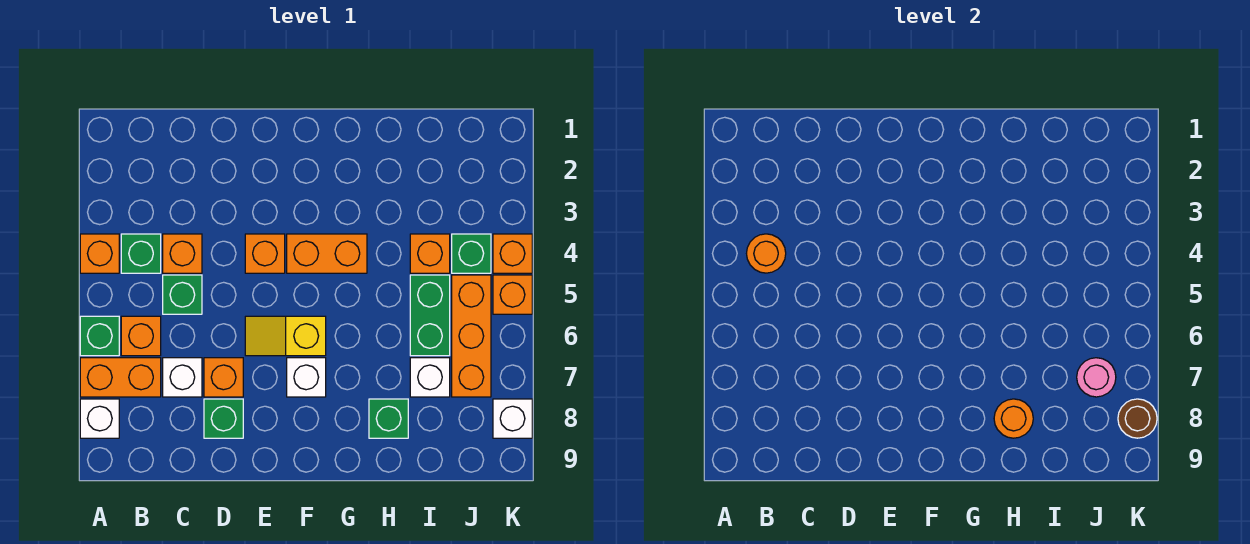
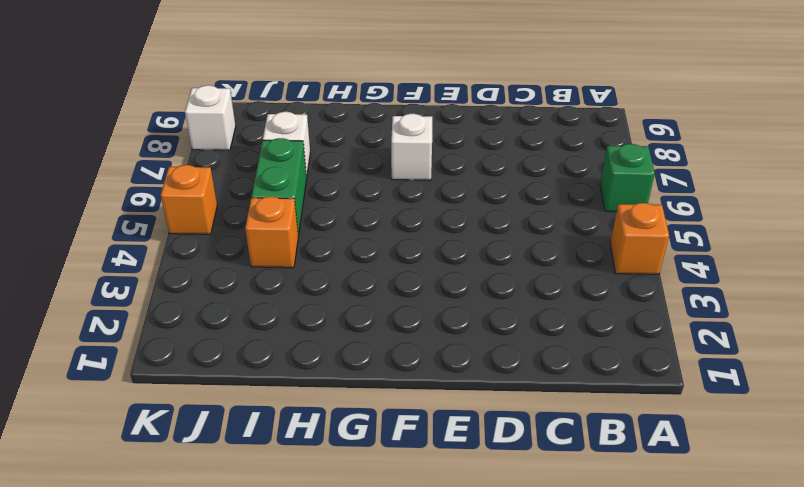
none -> orange 1x2 brick [80,358,161,397]
none -> white 1x1 brick [80,399,119,438]
none -> green 1x1 brick [121,234,161,273]

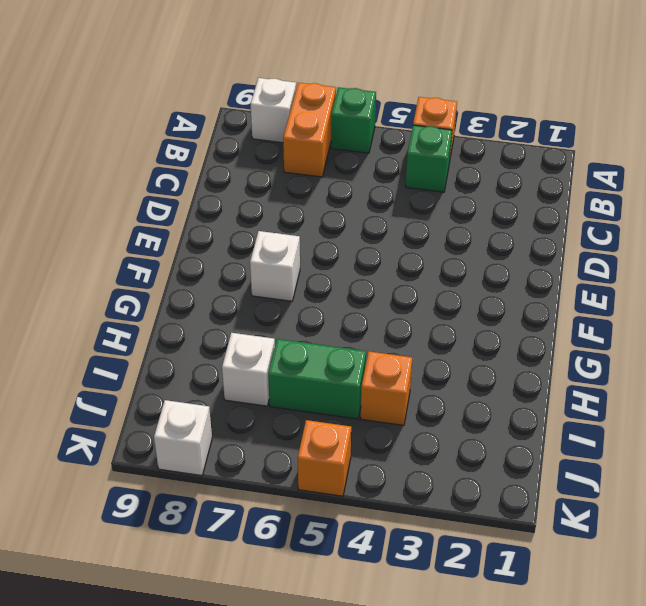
none -> orange 1x1 brick [121,316,161,356]
none -> orange 1x1 brick [163,234,202,273]
none -> green 1x1 brick [163,275,202,314]

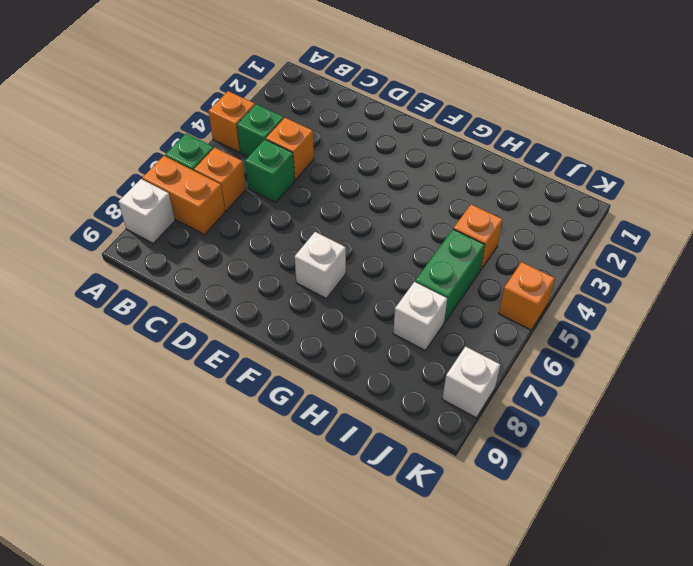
none -> white 1x1 brick [163,358,202,397]
none -> orange 1x1 brick [204,358,243,397]
none -> green 1x1 brick [204,399,243,438]

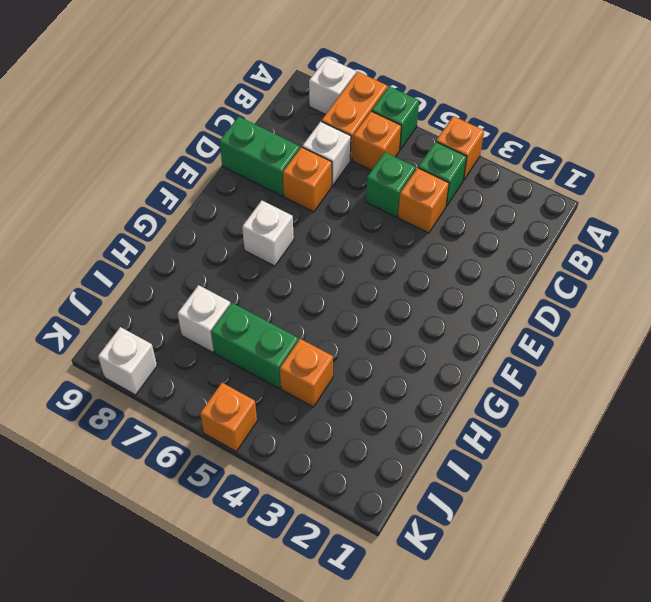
green 1x2 brick [220,117,300,196] -> green 1x1 brick [204,399,243,438]
none -> orange 1x1 brick [245,234,285,273]
none -> yellow 1x2 slope [245,316,326,356]
none -> orange 1x2 brick [287,234,367,273]

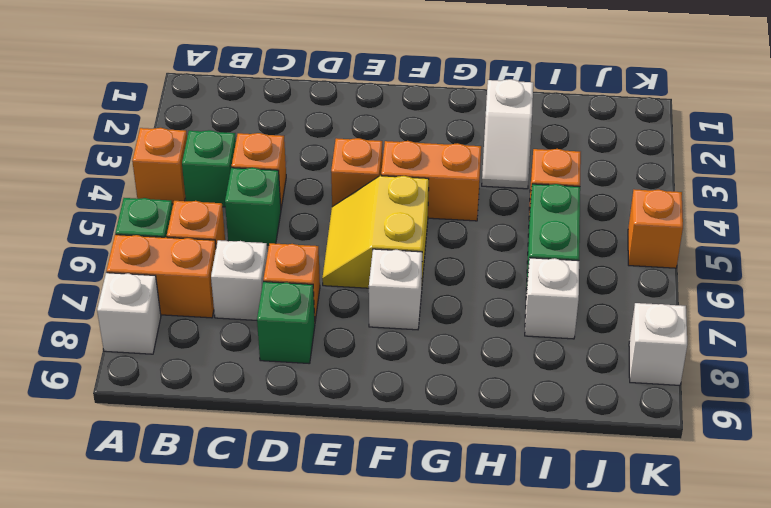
yellow 2x2 slope [322,176,429,288] -> yellow 1x2 slope [245,316,326,356]
white 1x2 slope [482,79,533,189] -> none
none -> green 1x1 brick [369,399,408,438]
none -> green 1x1 brick [452,234,491,273]
none -> orange 1x3 brick [452,275,491,397]

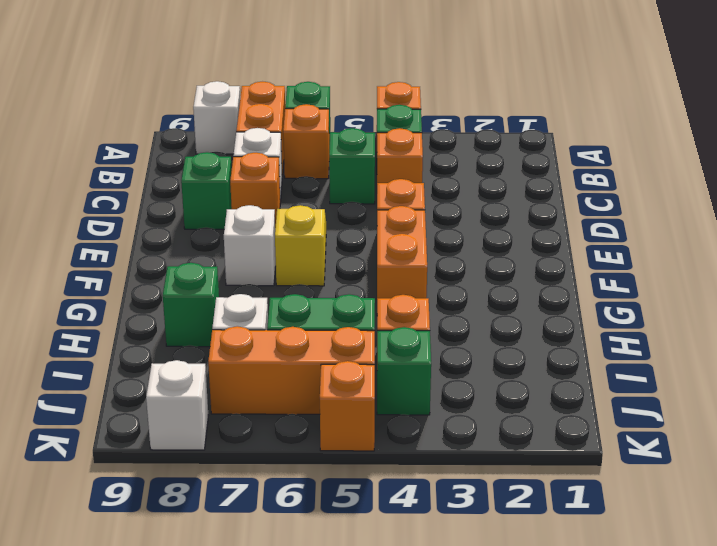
none -> orange 1x1 brick [493,234,532,273]
none -> orange 1x1 round brick [747,234,786,273]
none -> orange 1x1 round brick [994,399,1033,438]

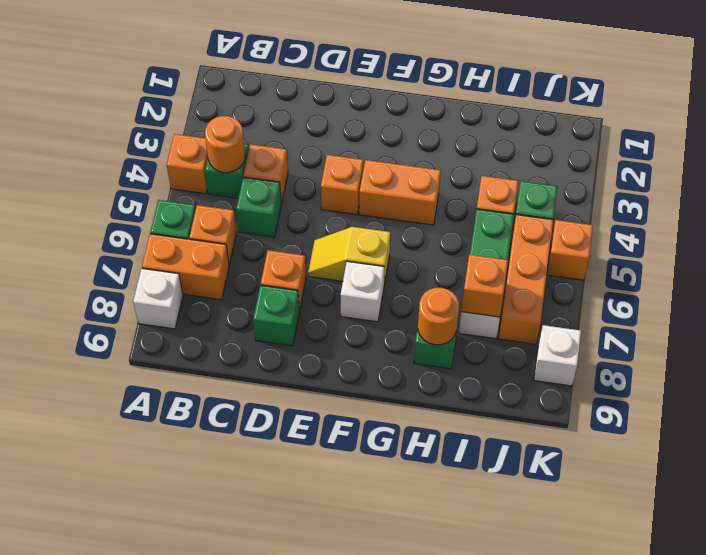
orange 1x1 brick [461,255,508,317] -> orange 1x1 brick moved to [493,234,532,273]
none -> white 1x1 brick [163,358,202,397]
none -> pink 1x1 round brick [1077,358,1116,397]
none -> brown 1x1 round brick [1118,399,1157,438]

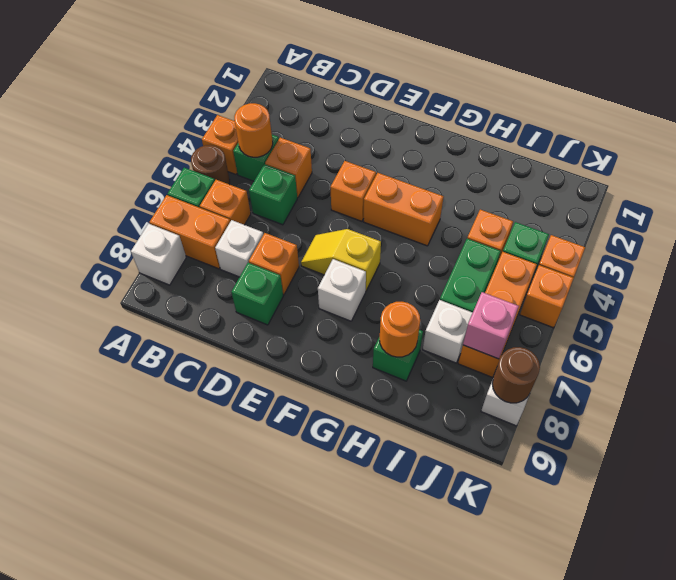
brown 1x1 round brick [191,145,230,184] -> none
pink 1x1 brick [463,292,519,359] -> pink 1x1 round brick [1077,358,1116,397]

